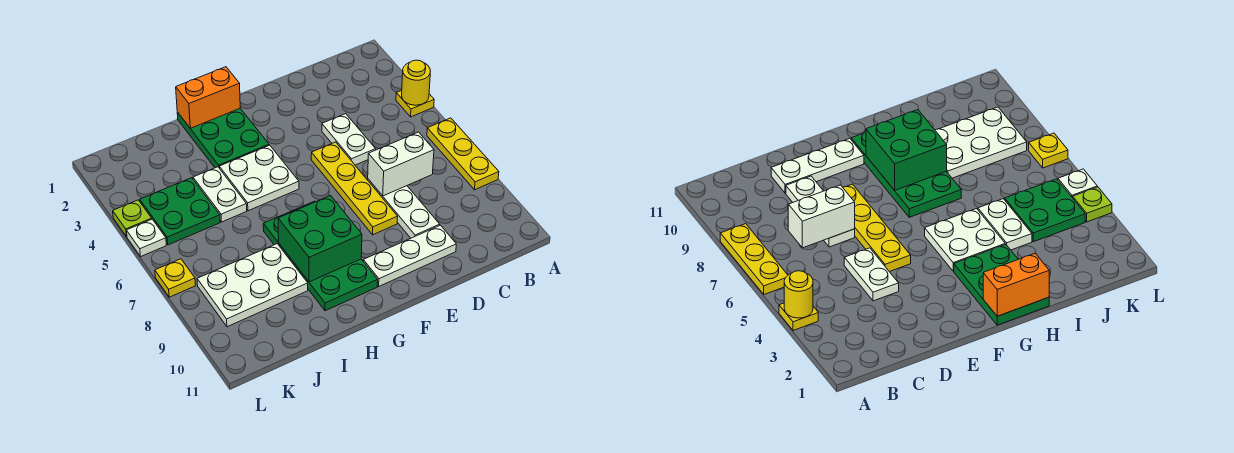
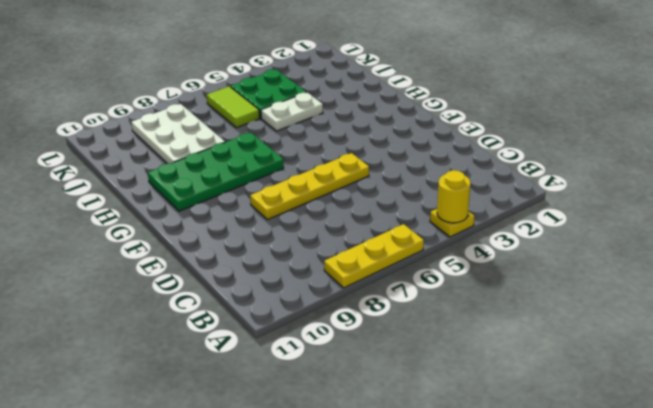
lime 1x2 tile [207,86,260,128] -> none
none -> white 1x2 plate [322,114,376,165]
none -> white 1x3 plate [368,179,440,238]
none -> white 1x3 plate [363,225,456,286]

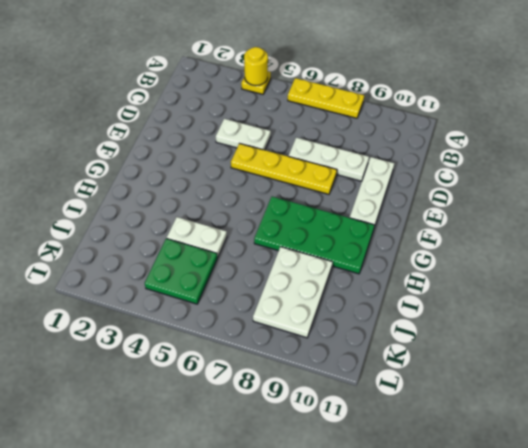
none -> green 2x3 plate [177,109,269,168]
none -> white 2x2 plate [219,145,299,211]
none -> lime 1x1 plate [113,200,152,237]

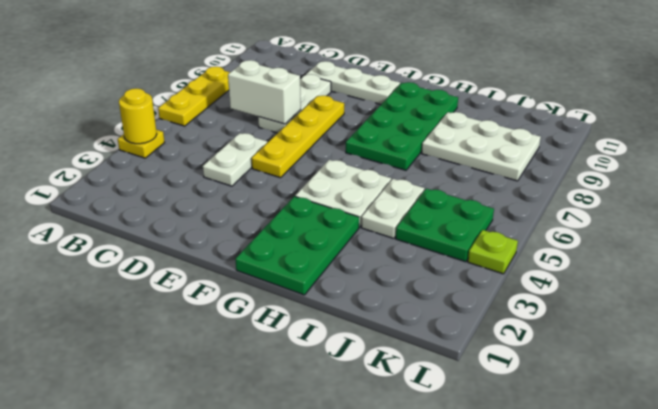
none -> white 1x1 plate [126,219,166,257]
none -> yellow 1x1 plate [155,259,196,297]
none -> orange 1x2 brick [176,67,240,128]

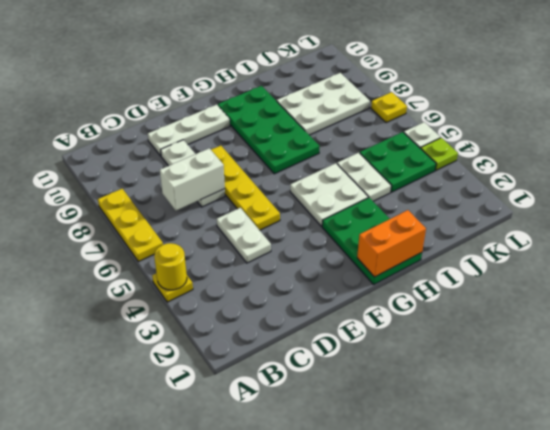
none -> green 2x2 brick [278,196,362,282]

